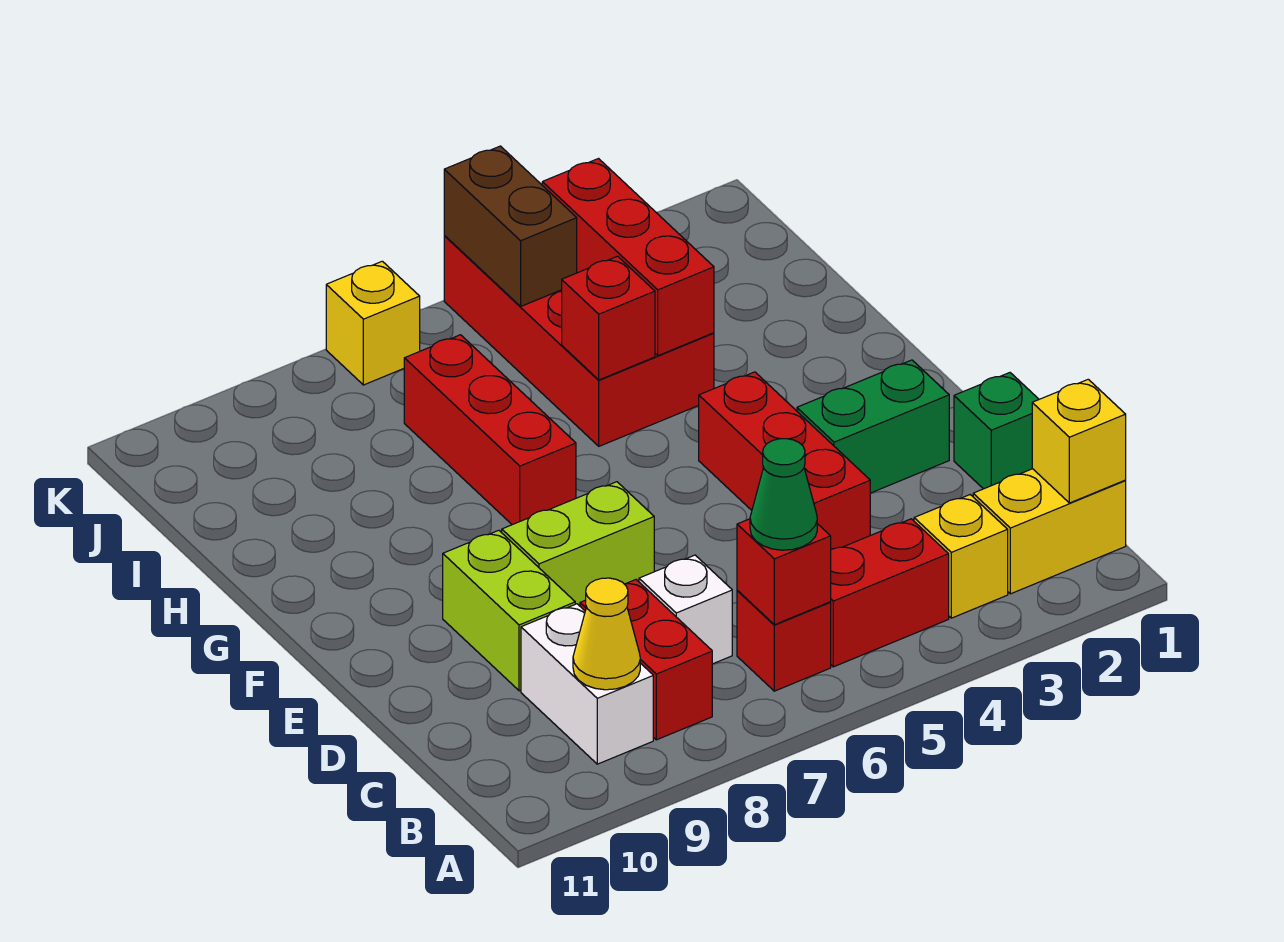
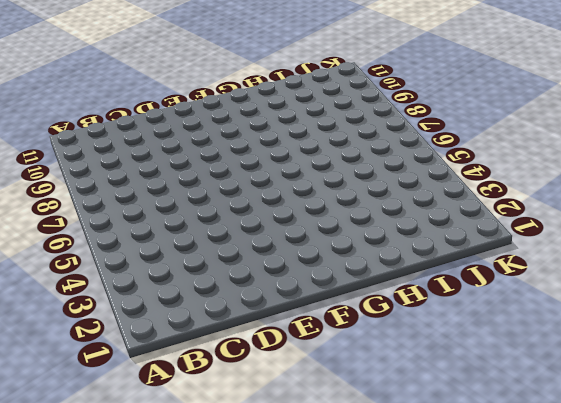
none -> yellow 1x2 brick [973,469,1126,594]
none -> yellow 1x1 brick [914,495,1008,618]
none -> red 1x2 brick [830,519,949,667]

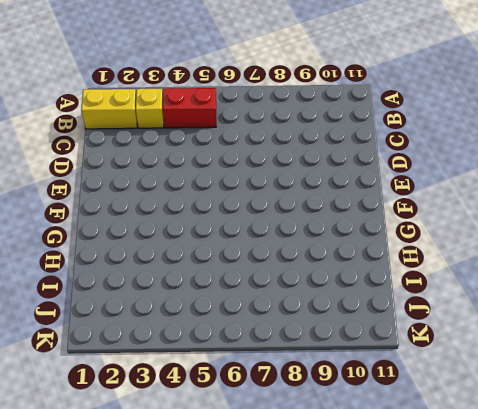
none -> red 1x1 brick [737,590,831,691]
none -> red 1x2 brick [580,580,712,740]
none -> white 1x2 brick [521,604,653,764]

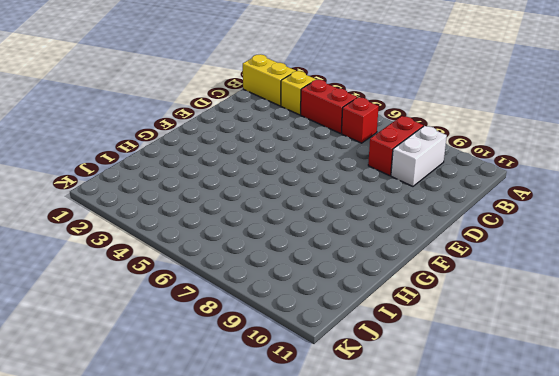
none -> white 1x1 brick [639,555,732,664]
none -> green 1x1 brick [954,373,1039,489]
none -> red 1x3 brick [699,372,870,549]

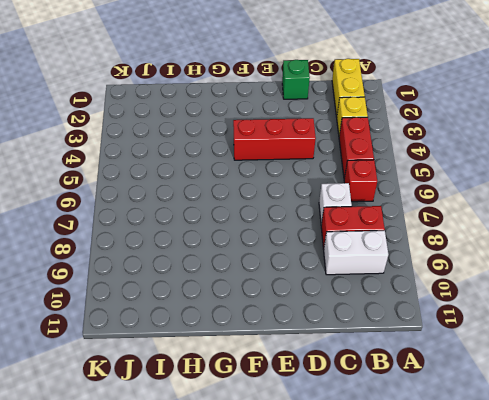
none -> lime 1x2 brick [443,530,575,691]
none -> green 1x2 brick [797,360,949,493]
none -> lime 1x2 brick [502,482,654,606]

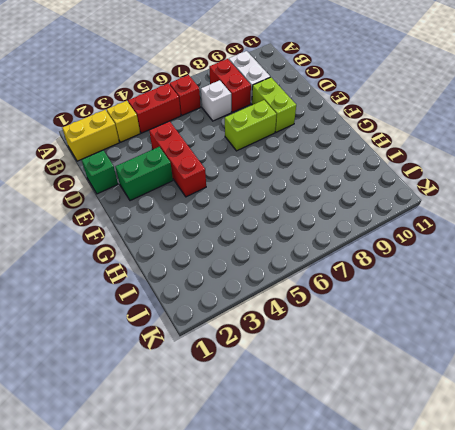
none -> red 1x3 brick [404,335,576,525]
none -> red 2x4 brick [444,236,714,446]
none -> yellow 1x1 brick [326,261,420,385]

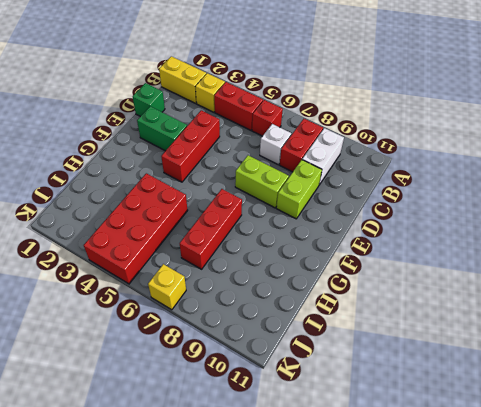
none -> yellow 1x1 brick [1032,379,1126,503]
none -> red 1x1 brick [737,519,831,625]
none -> yellow 1x1 cone [573,578,640,690]

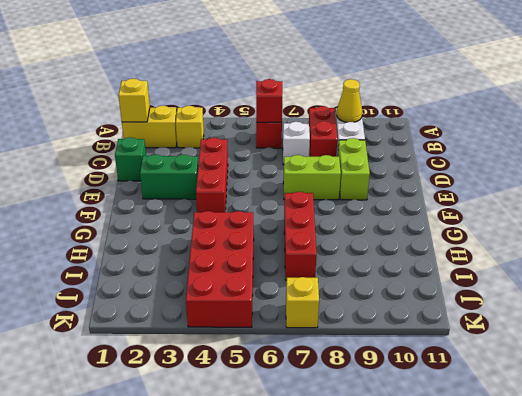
none -> red 1x2 brick [830,519,949,667]
none -> red 1x3 brick [542,159,714,356]
none -> red 1x1 brick [562,256,655,380]

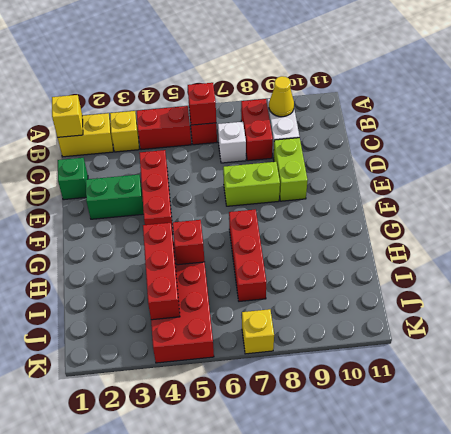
none -> brown 1x2 brick [444,146,577,306]
none -> green 1x1 cone [750,439,817,550]

